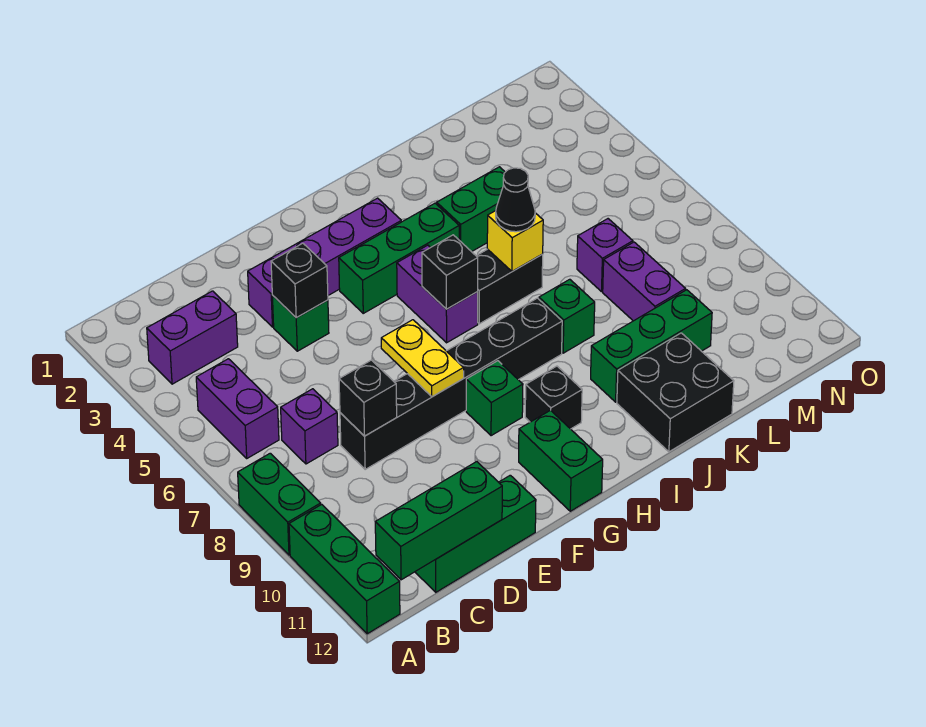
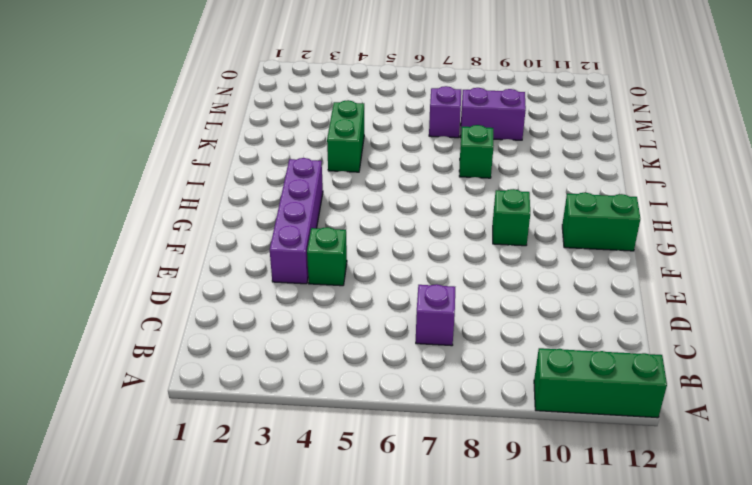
none -> green 1x2 brick [238,453,321,555]
none -> purple 1x2 brick [147,291,238,384]
none -> purple 1x2 brick [196,359,279,458]

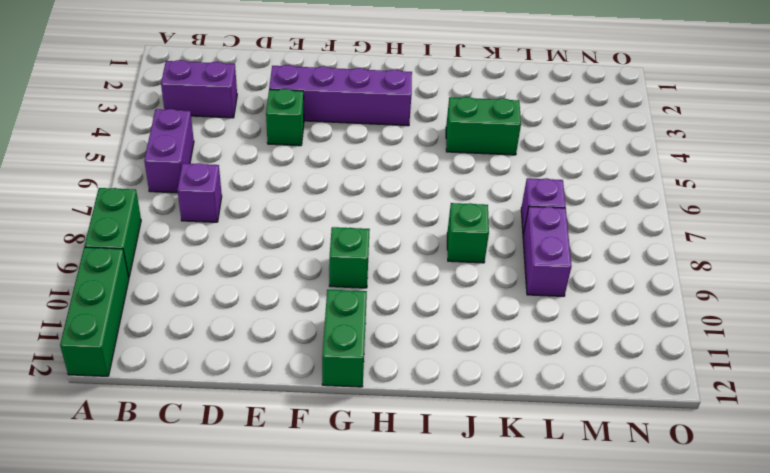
none -> green 1x3 brick [415,475,536,592]
none -> black 1x6 brick [340,298,562,469]
none -> green 1x3 brick [339,203,459,313]

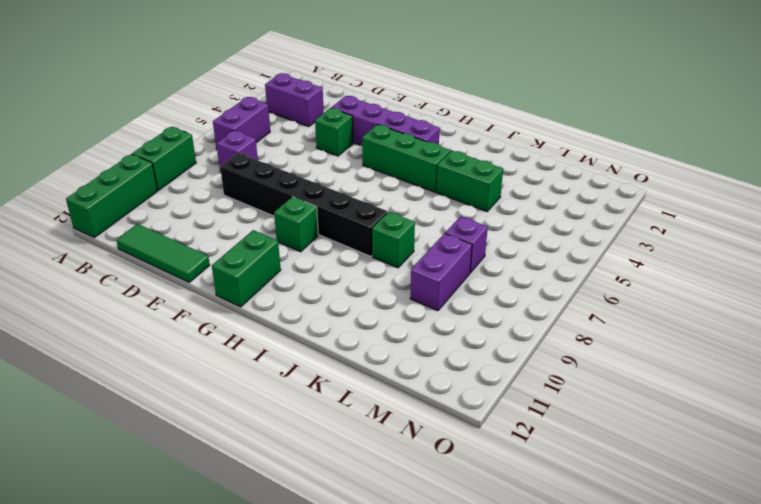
green 1x3 tile [116,224,210,282] -> green 1x3 brick [415,475,536,592]
none -> purple 1x2 brick [397,245,478,343]
none -> black 1x1 brick [525,366,582,429]
none -> black 1x2 brick [477,249,543,324]

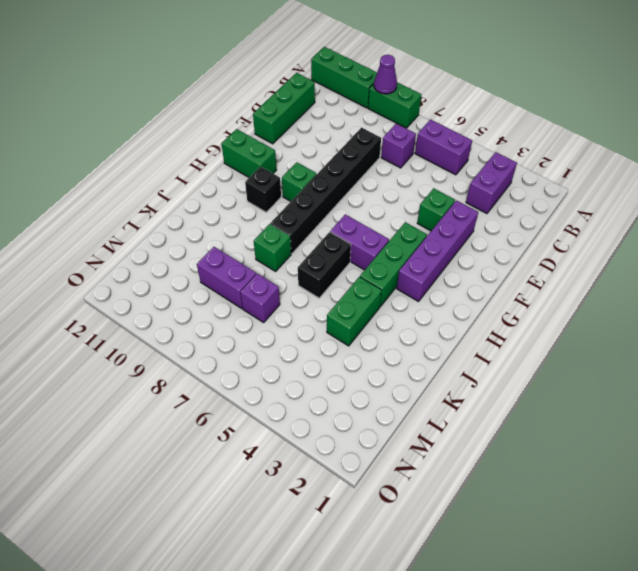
purple 1x1 cone [374,55,397,94] -> none
none -> green 1x3 brick [591,290,712,402]
none -> black 2x2 brick [617,333,734,452]
none -> green 1x3 brick [375,462,502,580]

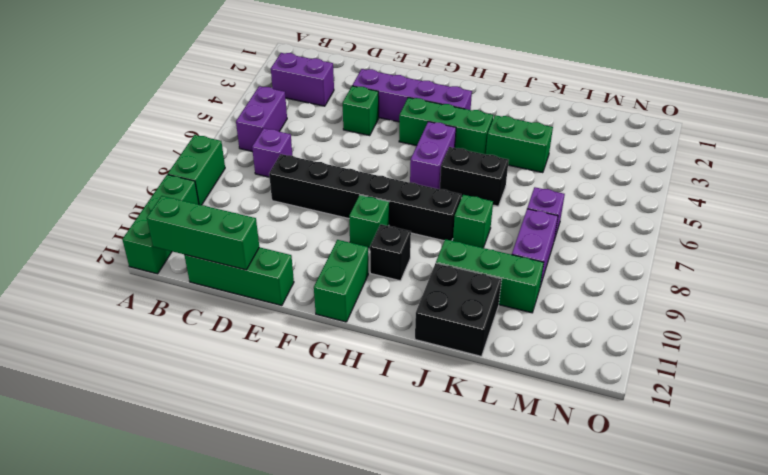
none -> black 1x1 brick [339,360,397,436]
none -> black 1x1 brick [271,243,328,318]
none -> yellow 1x2 plate [381,320,464,397]

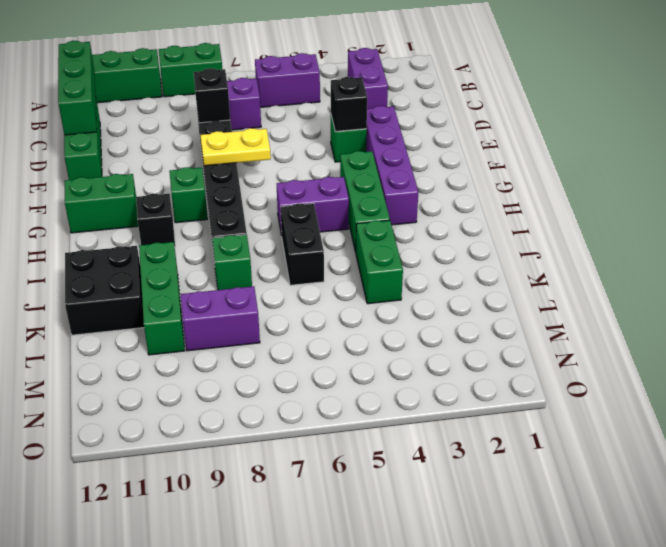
none -> purple 1x1 brick [577,219,633,292]
none -> black 1x1 brick [422,235,478,309]
none -> yellow 1x1 brick [487,211,543,271]

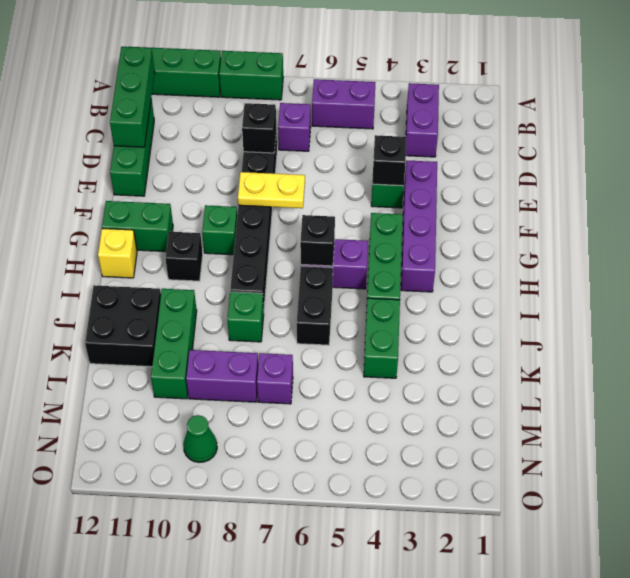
yellow 1x1 brick [98,229,137,278] -> yellow 1x1 brick moved to [487,211,543,271]
green 1x1 cone [183,415,217,462] -> none
none -> black 1x1 cone [496,168,535,232]

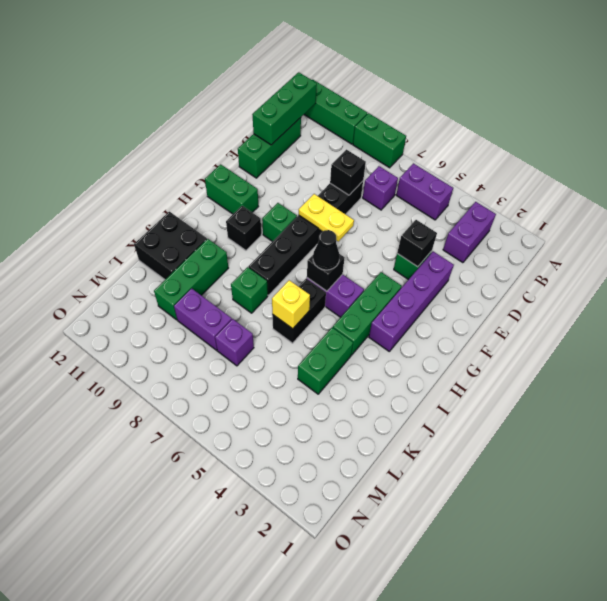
black 1x1 cone [313,230,340,270] -> black 1x1 cone moved to [496,168,535,232]

